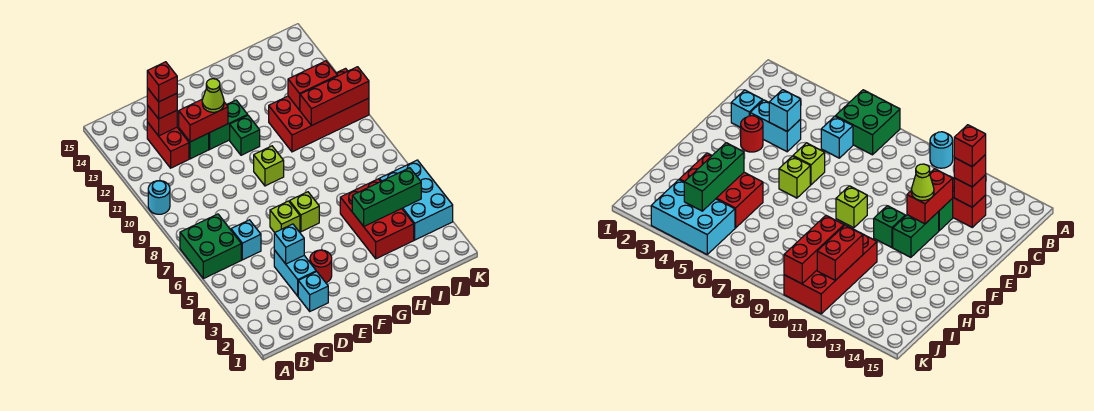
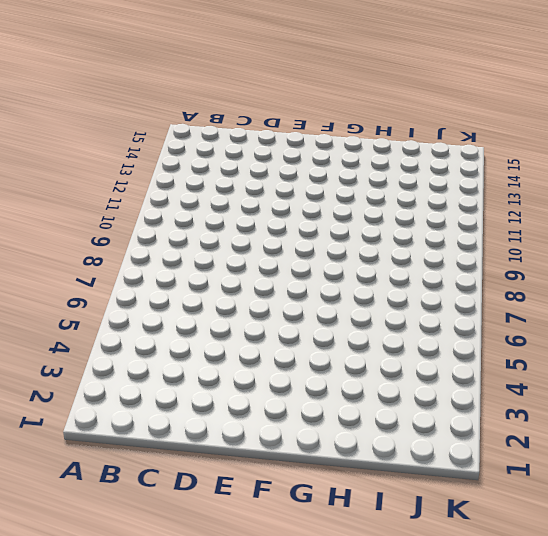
none -> green 2x2 brick [180,214,241,279]
none -> cyan 1x1 round brick [148,181,170,214]
none -> cyan 1x1 brick [231,220,261,260]

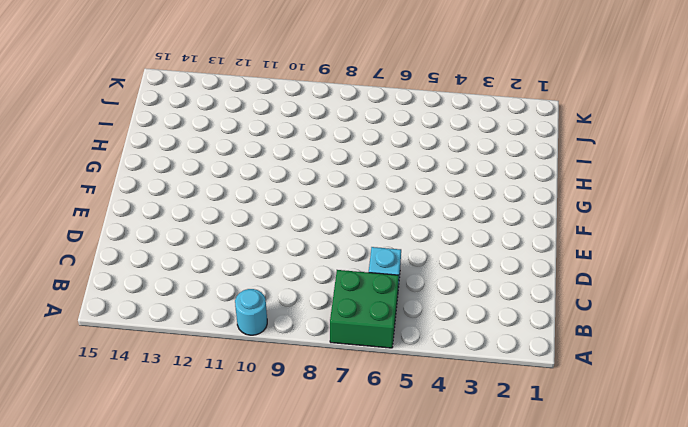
none -> red 1x2 brick [147,122,189,168]
none -> cyan 1x1 brick [298,272,328,311]
none -> cyan 1x2 brick [274,250,316,296]

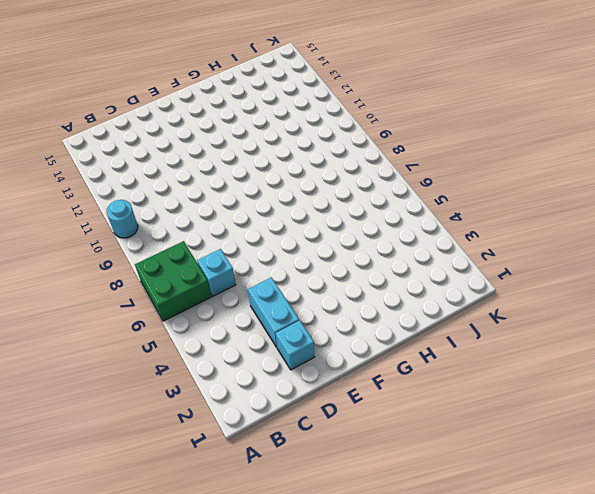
none -> red 1x2 brick [147,122,189,168]
none -> green 1x1 brick [179,129,209,159]
none -> red 1x1 round brick [310,250,332,283]

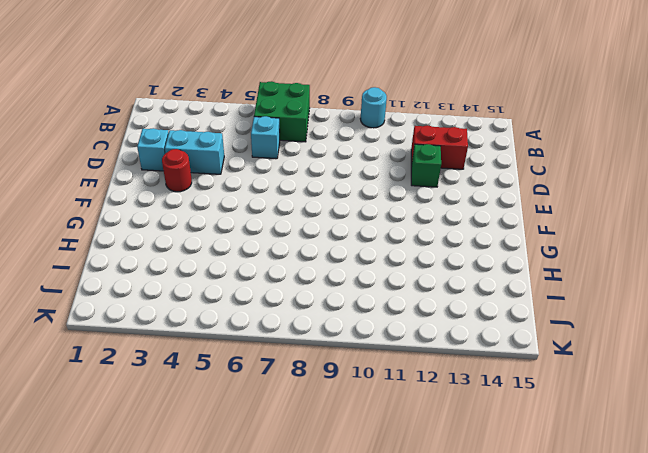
none -> lime 1x1 brick [270,201,300,233]
none -> green 1x2 brick [209,100,248,149]
none -> lime 1x1 brick [289,192,319,232]

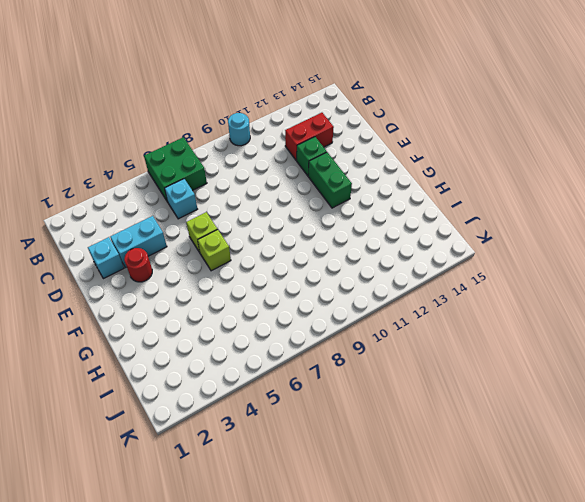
none -> lime 1x1 brick [254,146,284,186]
none -> green 1x1 brick [230,116,260,155]
none -> red 2x3 brick [340,179,414,259]

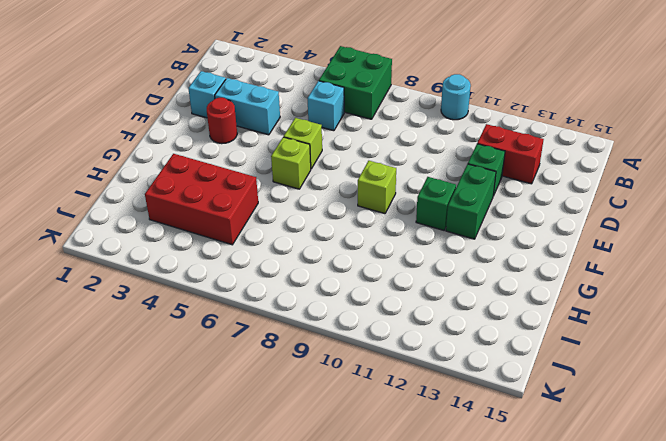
none -> red 2x4 brick [269,69,369,152]
none -> cyan 2x3 brick [379,160,453,240]
none -> red 1x1 brick [147,105,177,136]

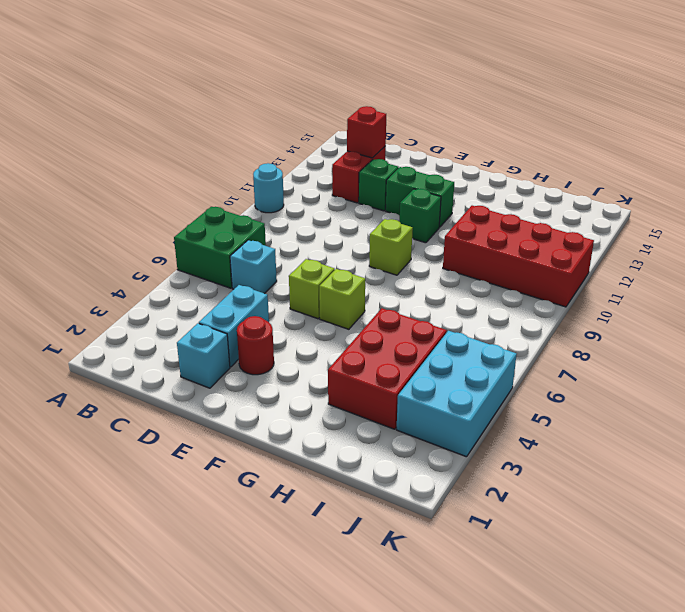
none -> cyan 1x1 brick [274,224,304,264]
none -> red 1x2 brick [179,99,228,142]
none -> green 1x3 brick [352,168,421,226]

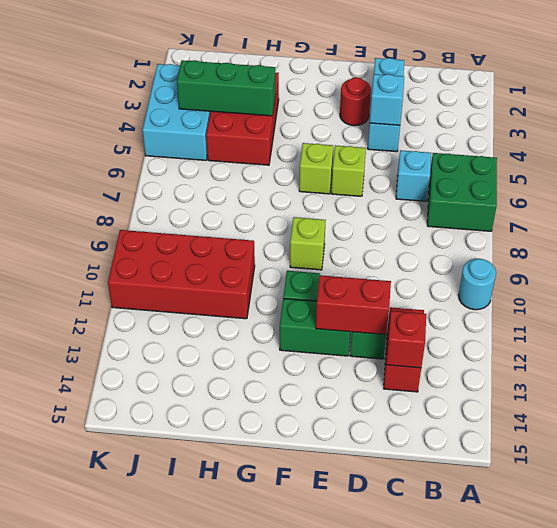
none -> red 1x3 brick [300,67,369,126]
none -> red 1x2 brick [288,61,338,110]
none -> red 1x1 brick [147,88,177,119]

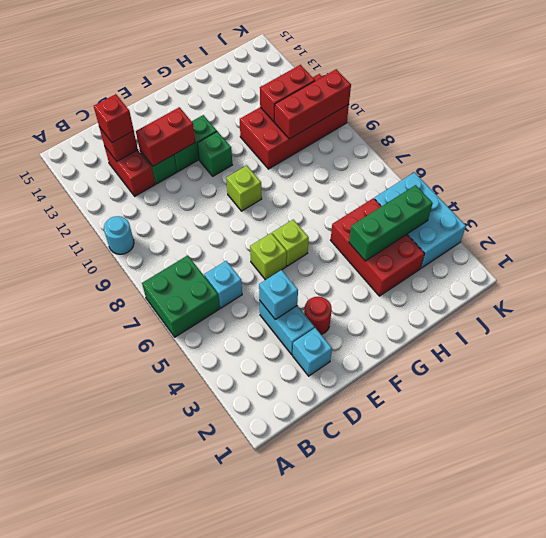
none -> lime 1x1 cone [202,79,224,112]
none -> red 1x1 brick [147,62,177,102]

